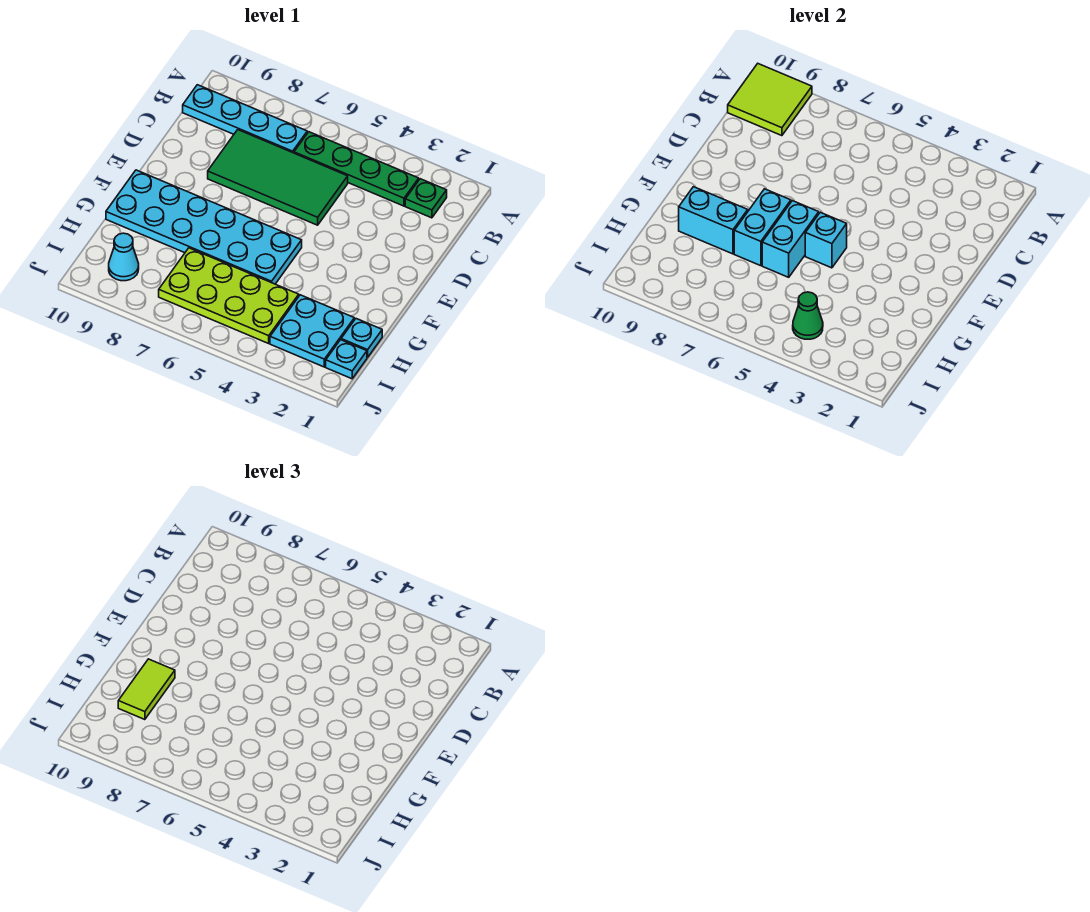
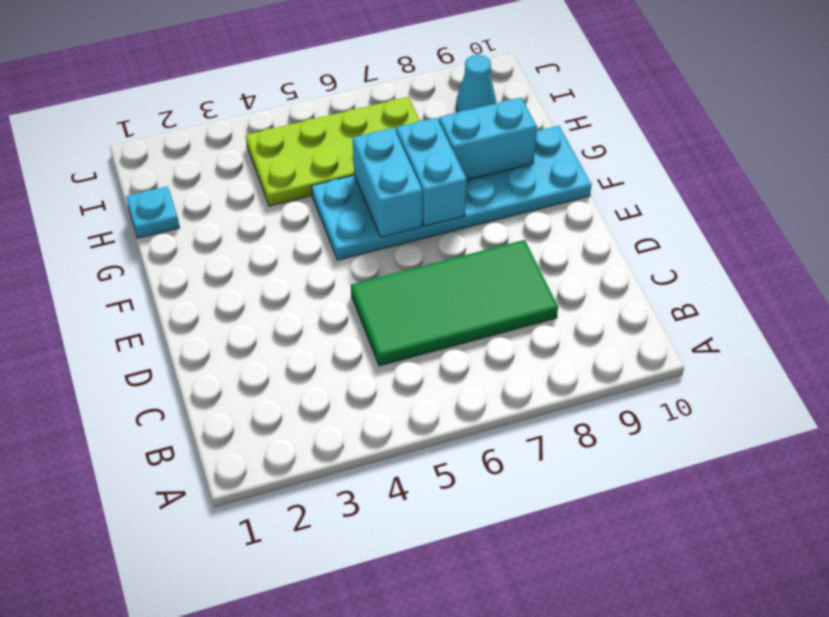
none -> green 1x1 plate [405,179,447,218]
none -> green 1x4 plate [294,132,419,206]
none -> cyan 1x4 plate [183,85,307,153]

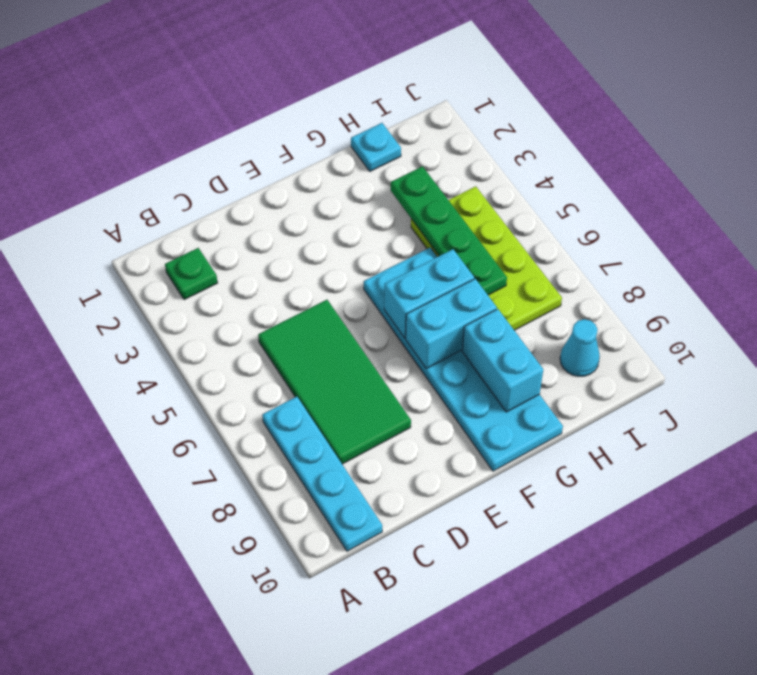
green 1x4 plate [391,166,507,295] -> green 1x4 plate moved to [294,132,419,206]
none -> cyan 2x2 plate [270,295,354,367]
none -> cyan 1x1 plate [326,340,367,379]
none -> lime 2x2 tile [728,64,812,136]

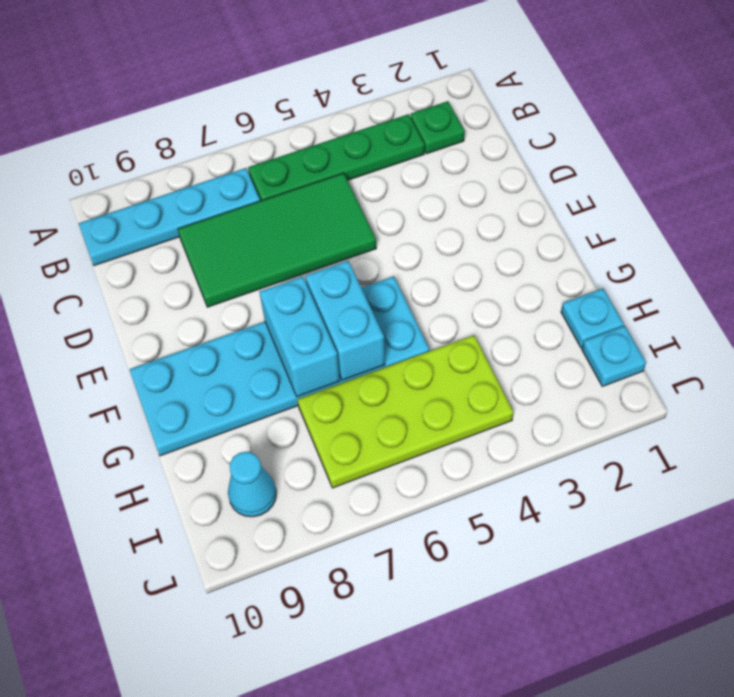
none -> cyan 2x2 plate [270,295,354,367]
none -> lime 2x2 tile [728,64,812,136]
none -> cyan 1x1 brick [805,212,847,268]

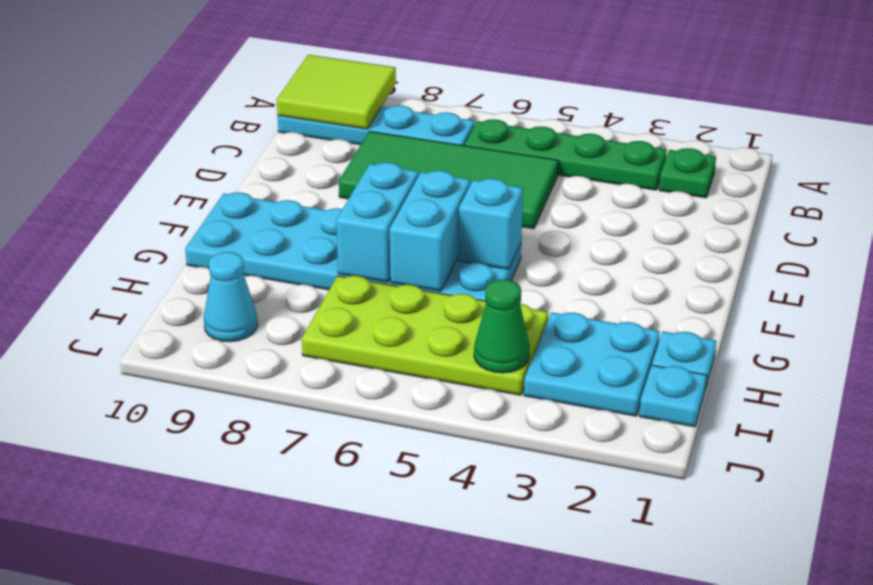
none -> cyan 1x2 brick [679,187,748,254]
none -> lime 1x2 tile [118,659,175,720]

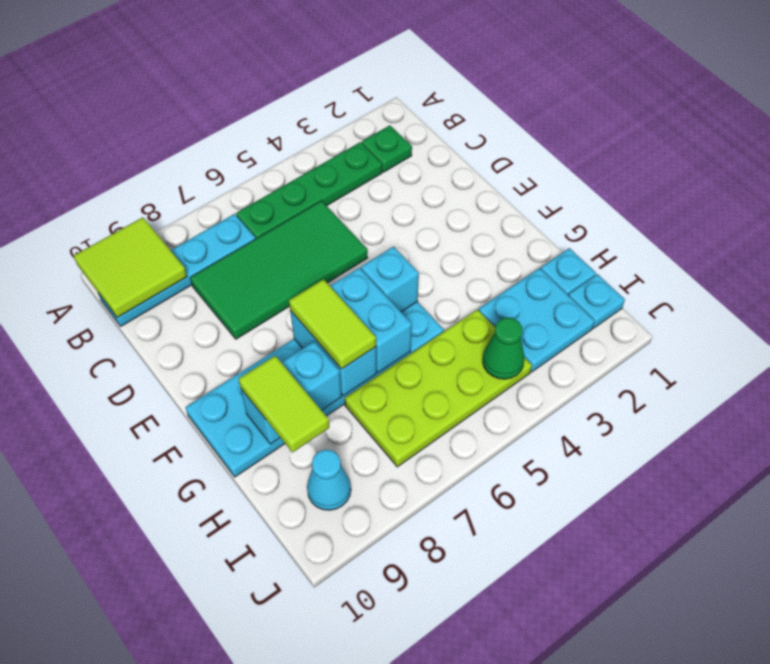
lime 1x2 tile [289,279,376,369] -> none

